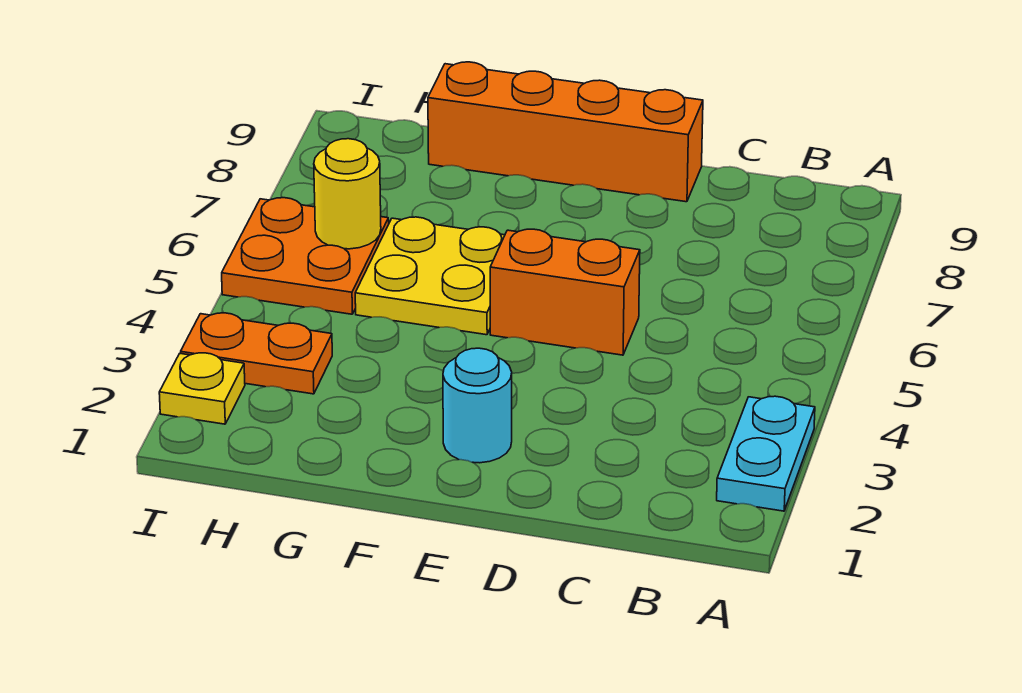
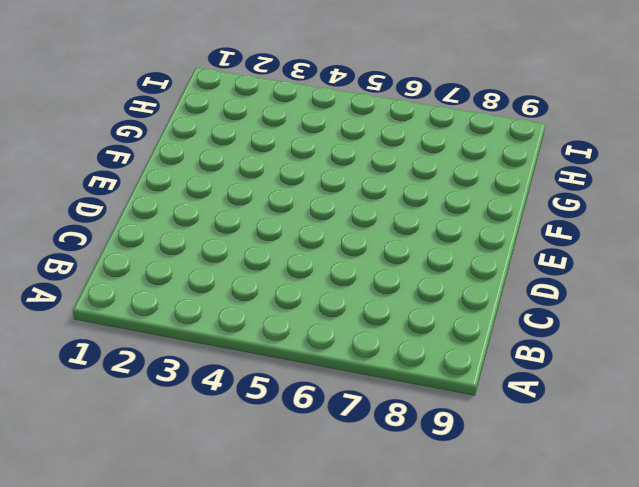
none -> cyan 1x2 plate [717,396,815,511]
none -> orange 1x2 brick [490,229,640,355]

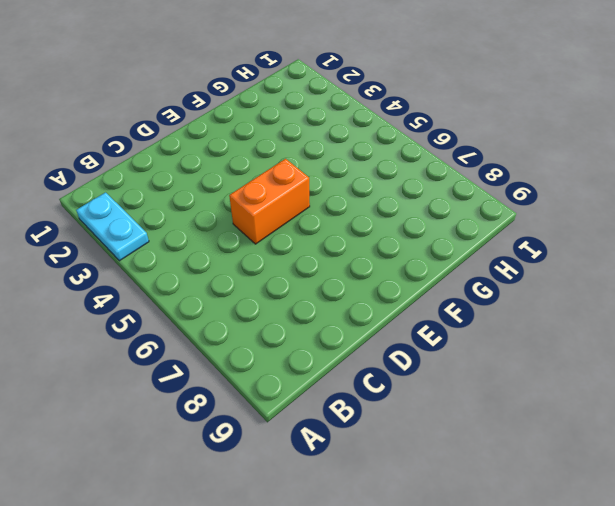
none -> orange 1x4 brick [428,62,703,202]
none -> cyan 1x1 round brick [443,348,512,463]

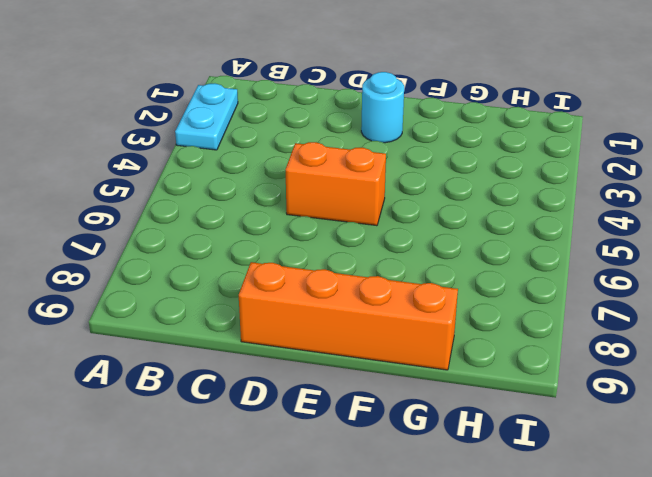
none -> yellow 2x2 plate [355,217,505,335]
none -> orange 1x2 plate [181,313,332,394]

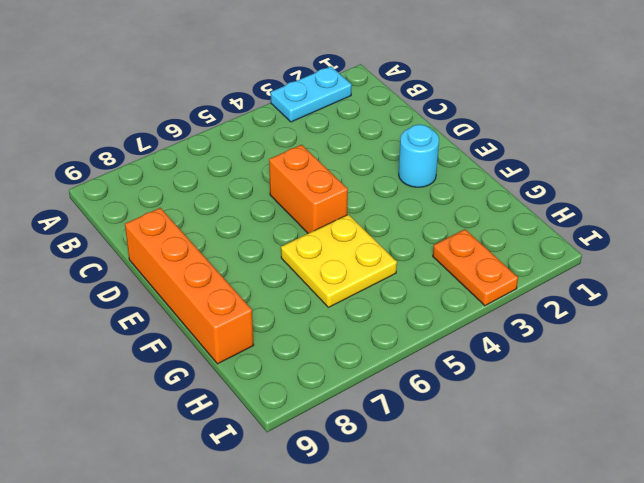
none -> orange 2x2 plate [222,198,389,314]
none -> yellow 1x1 plate [159,353,245,424]

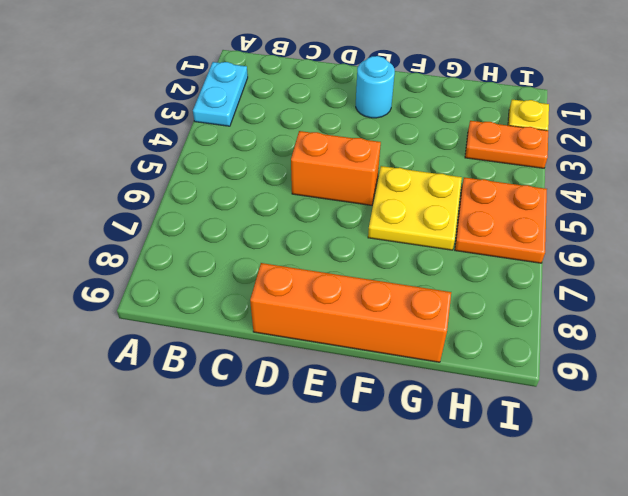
none -> yellow 1x1 round brick [314,139,381,249]

